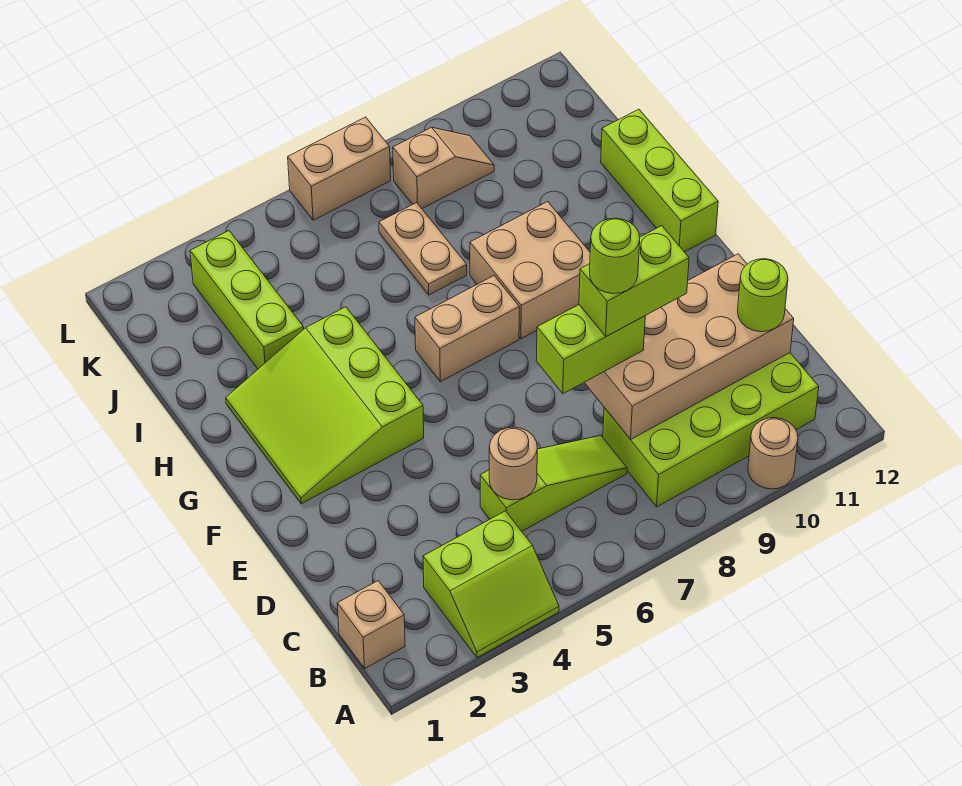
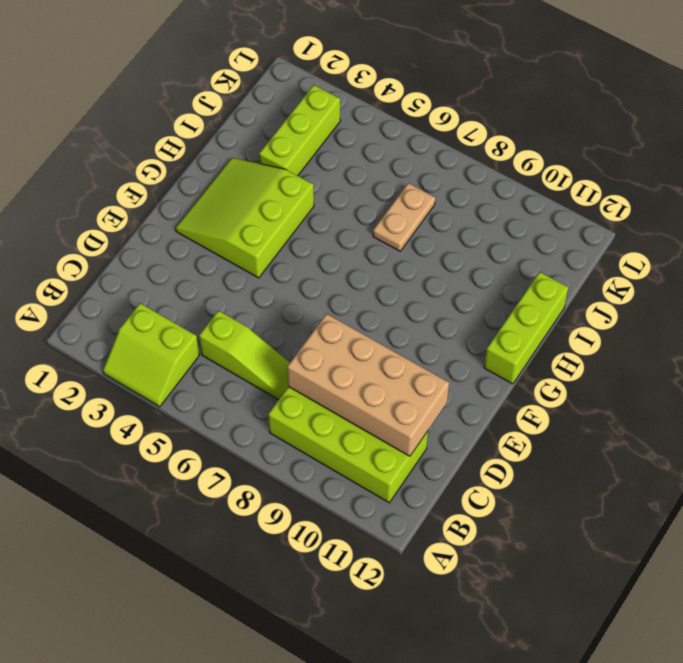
none -> tan 1x1 round brick [748,418,798,489]
none -> tan 1x1 brick [337,581,405,668]
none -> tan 1x2 brick [415,276,519,382]

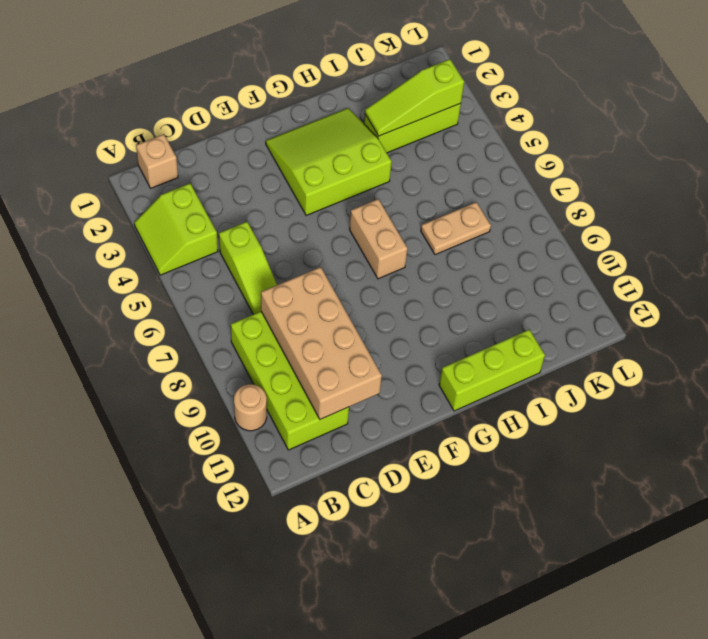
lime 1x3 slope [365,59,464,136] -> none
none -> tan 2x2 brick [470,202,590,339]
none -> tan 1x2 slope [393,127,494,208]
none -> tan 1x2 brick [288,117,391,220]

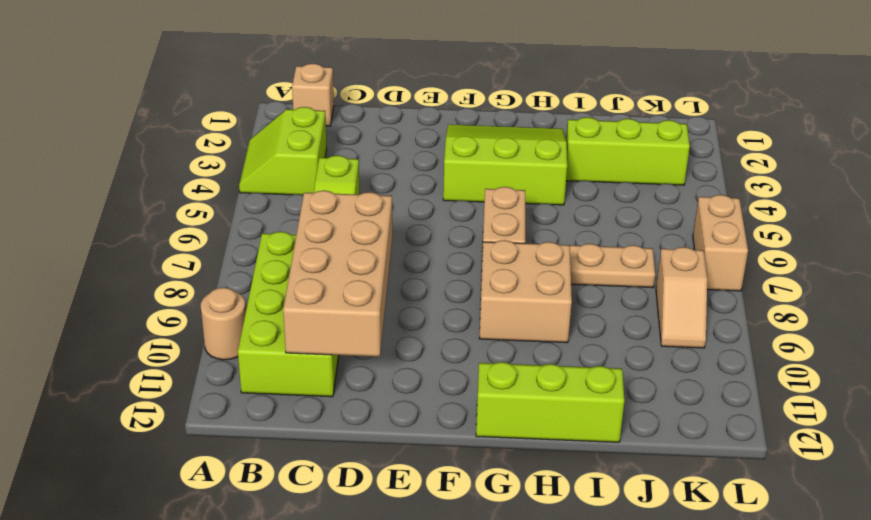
none -> tan 1x1 round brick [489,427,537,500]
none -> lime 1x1 round brick [738,259,788,332]
none -> lime 1x2 brick [536,305,645,394]

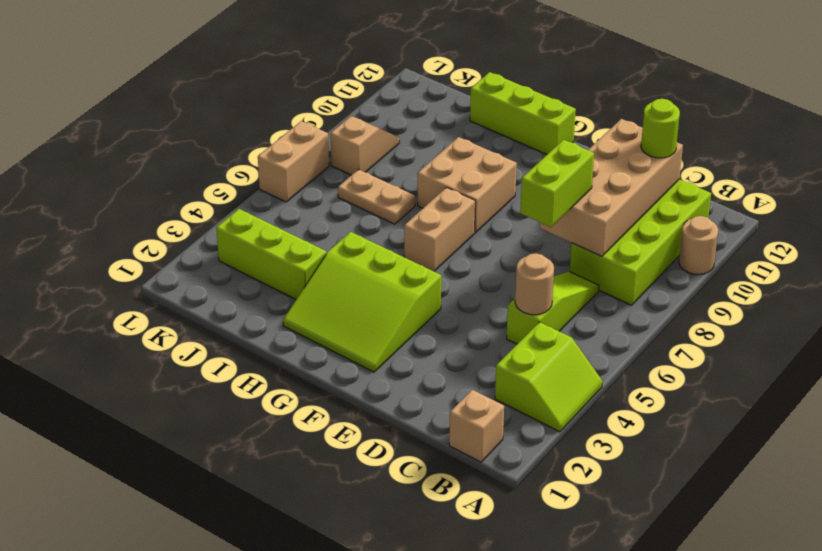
none -> lime 1x2 brick [579,226,689,337]
none -> lime 1x1 round brick [590,218,640,294]

